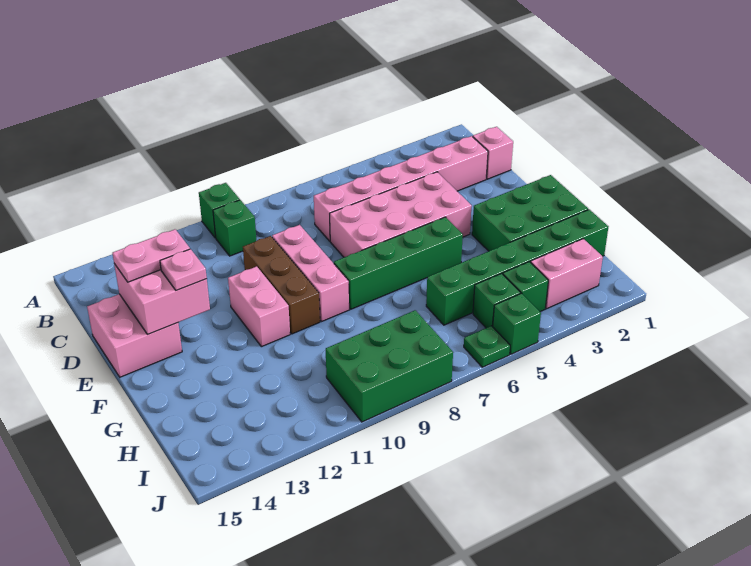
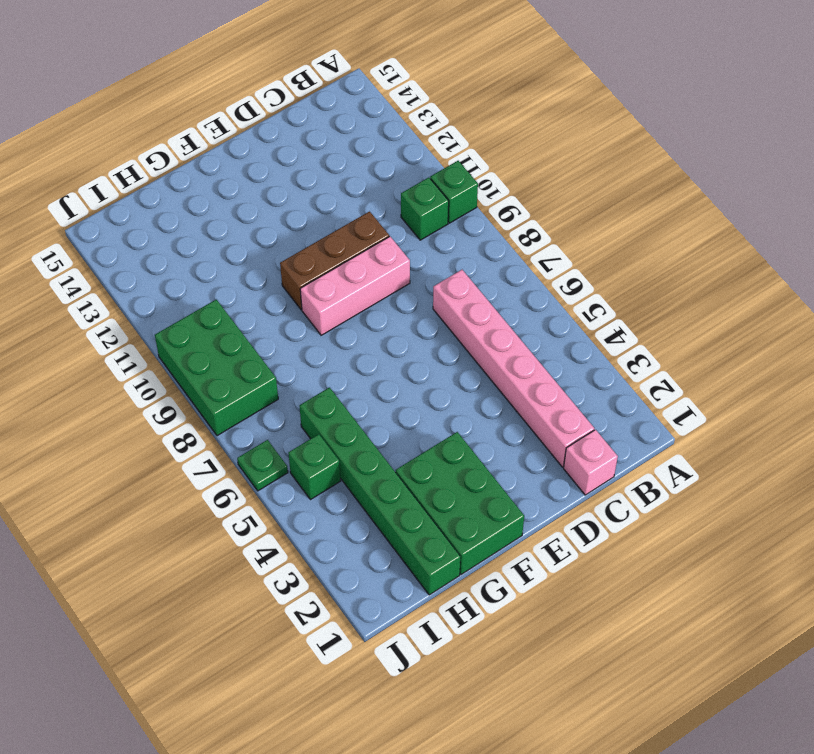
none -> pink 2x4 brick [330,172,472,257]
none -> pink 2x2 brick [87,294,182,377]
none -> pink 1x2 brick [228,266,290,347]

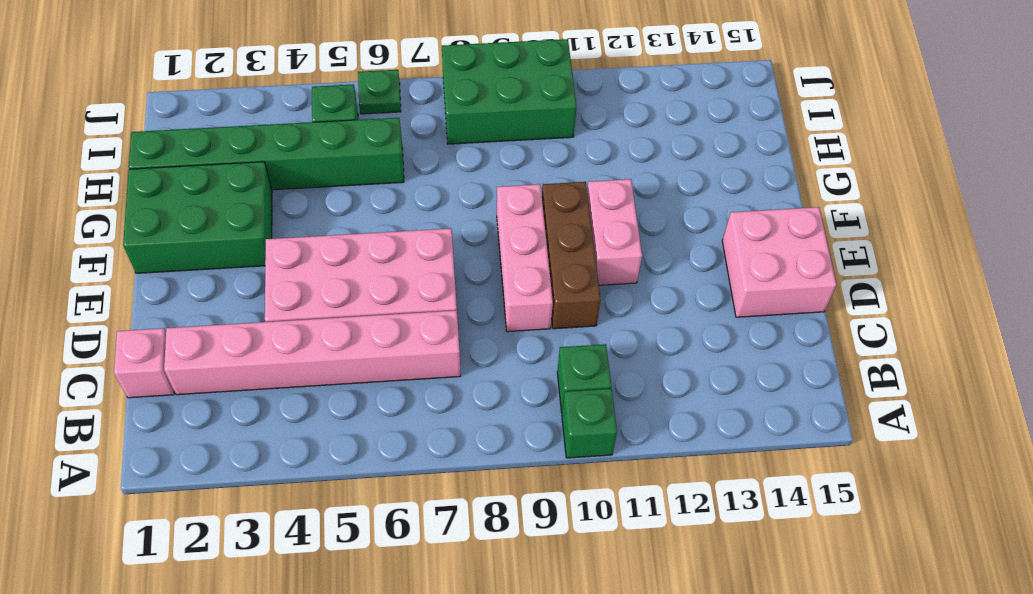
none -> green 1x4 brick [334,217,463,309]
none -> pink 1x2 brick [531,239,603,309]
none -> green 1x1 brick [503,262,548,312]

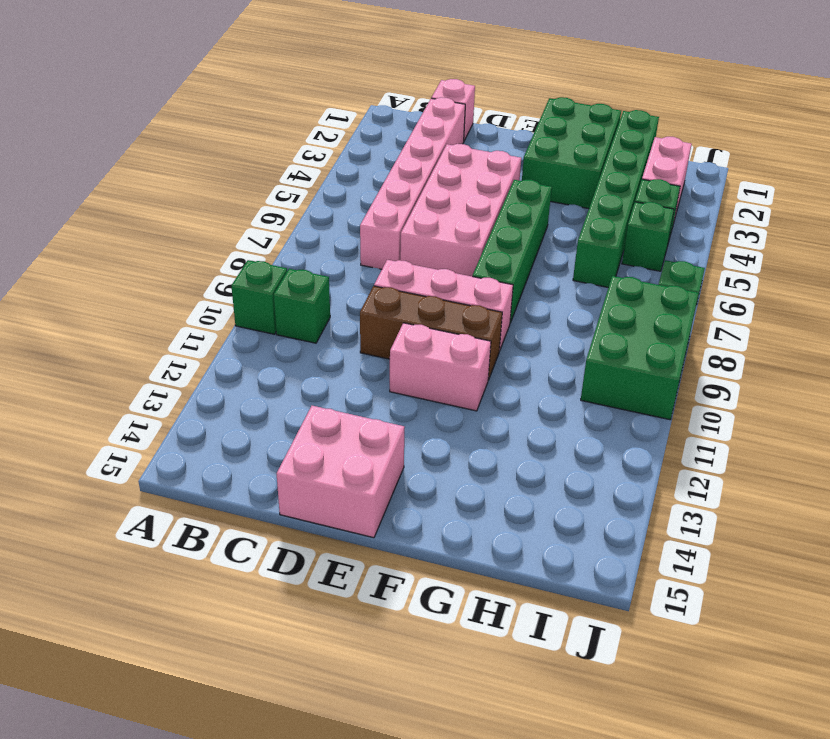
none -> green 1x1 brick [493,293,541,354]
none -> pink 2x2 brick [114,264,210,334]
none -> pink 1x2 plate [112,229,190,282]

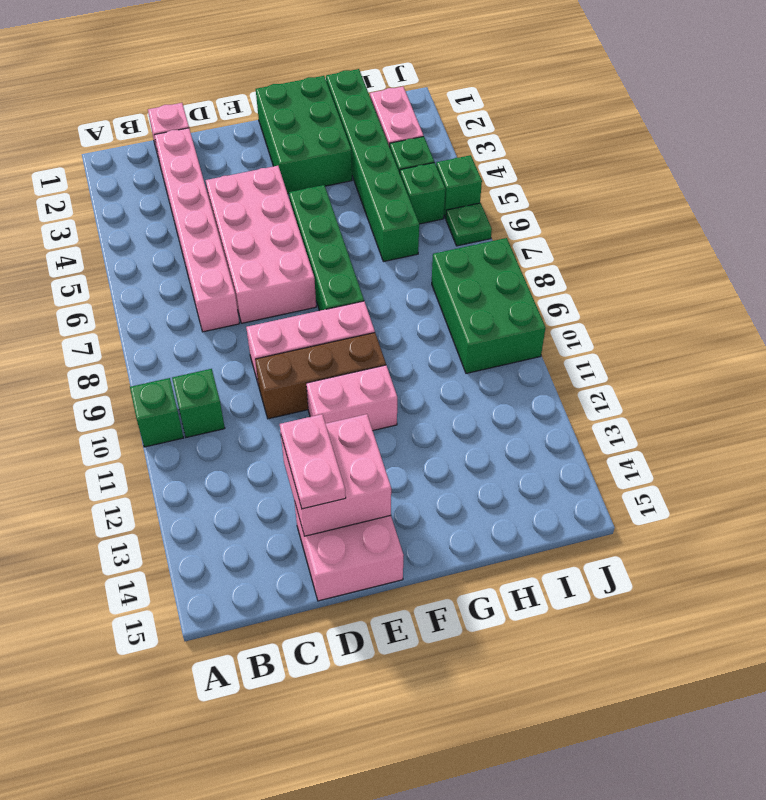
none -> pink 1x1 plate [160,249,207,290]

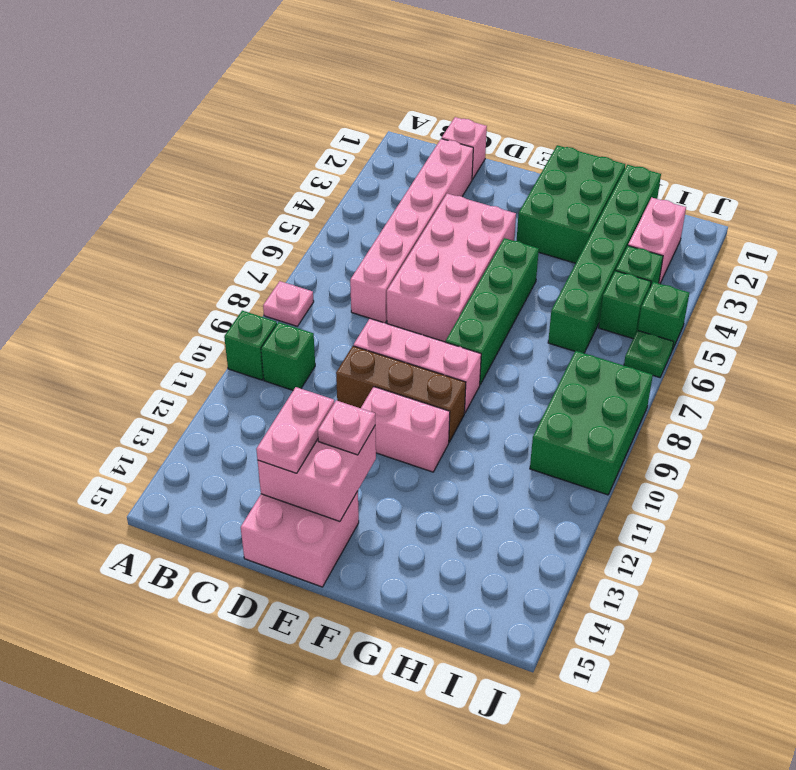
pink 1x1 plate [263,281,314,326] -> none

